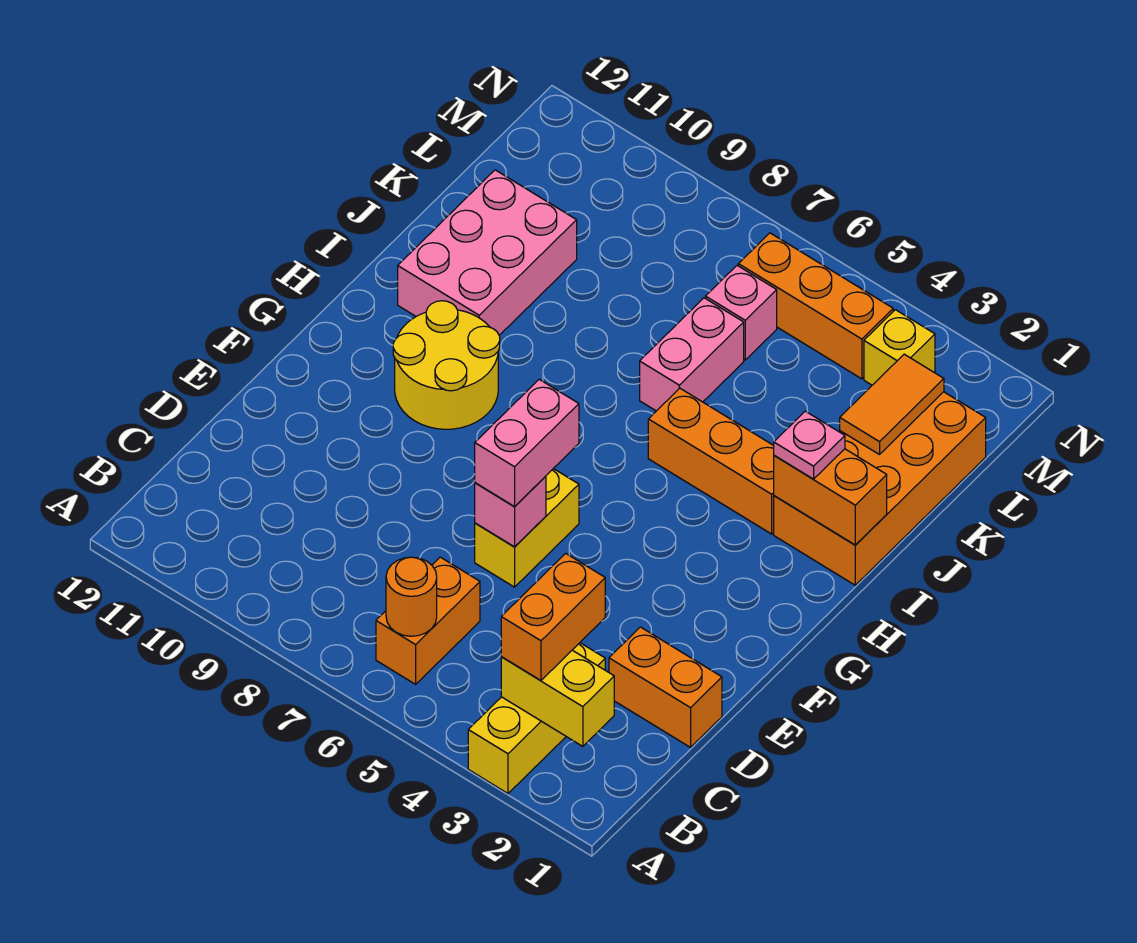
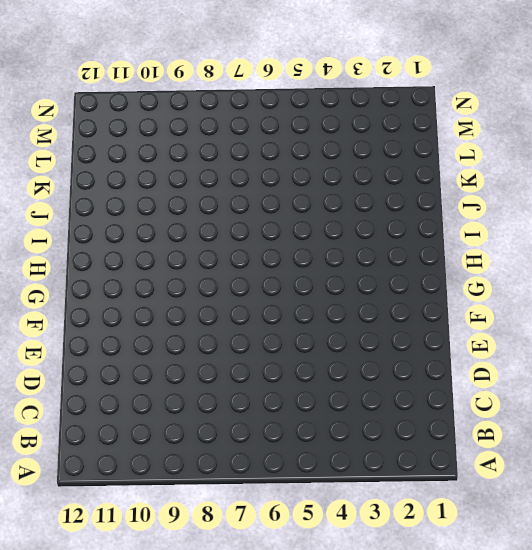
none -> yellow 1x3 brick [468,643,605,793]
none -> orange 1x2 brick [376,557,480,684]
none -> orange 1x2 brick [609,627,722,747]

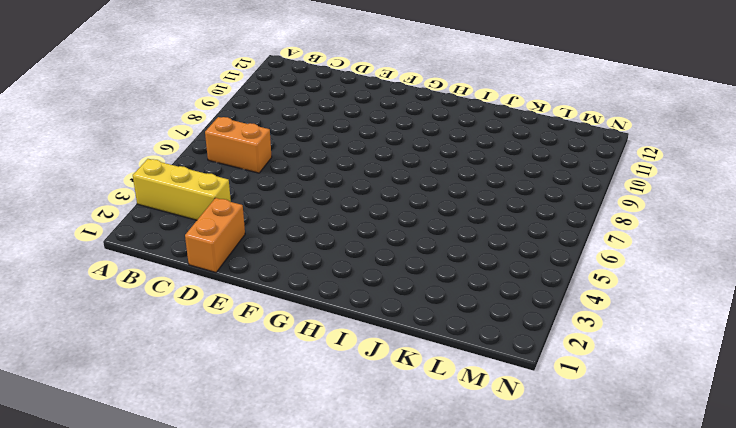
none -> yellow 1x2 brick [475,469,579,587]
none -> yellow 2x2 round brick [393,301,500,429]
none -> orange 2x4 brick [774,392,986,585]

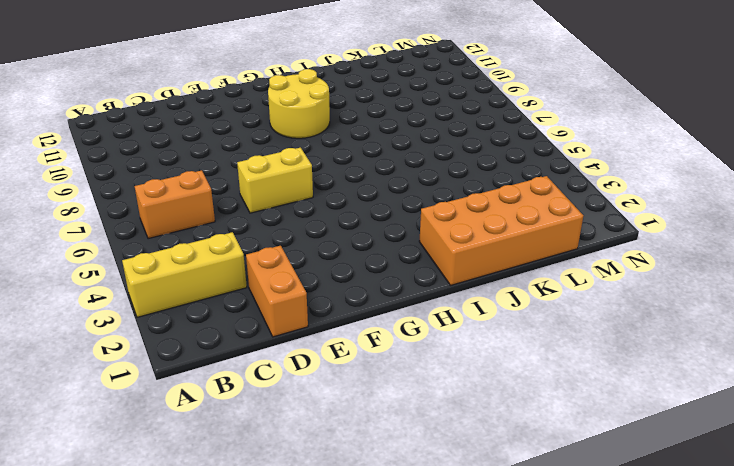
none -> orange 1x3 brick [648,388,774,534]
none -> pink 2x3 brick [398,170,577,335]
none -> pink 1x2 brick [640,298,744,411]

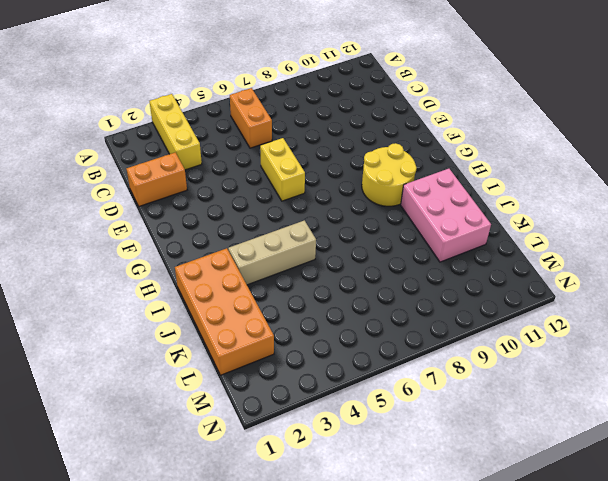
tan 1x3 brick [228,220,316,285] -> orange 1x3 brick [648,388,774,534]
none -> pink 1x2 brick [640,298,744,411]
none -> pink 1x1 brick [706,266,777,360]
none -> yellow 1x1 brick [864,310,935,385]

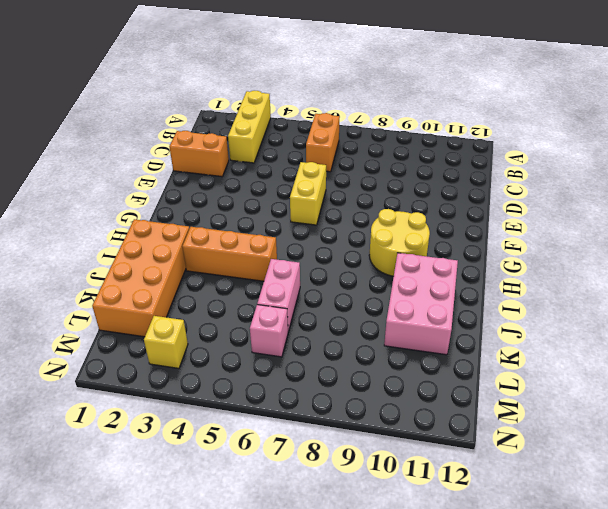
none -> orange 1x3 brick [738,233,893,379]
none -> yellow 1x2 brick [501,650,614,746]
none -> orange 1x1 round brick [386,557,437,636]

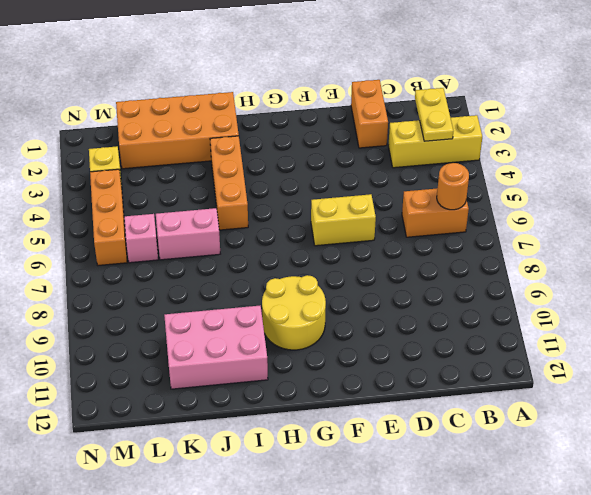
yellow 1x2 plate [415,88,453,141] -> yellow 1x2 brick [501,650,614,746]
none -> pink 1x1 brick [475,476,546,547]
none -> orange 1x2 brick [774,449,887,545]
none -> orange 1x2 tile [840,354,944,455]

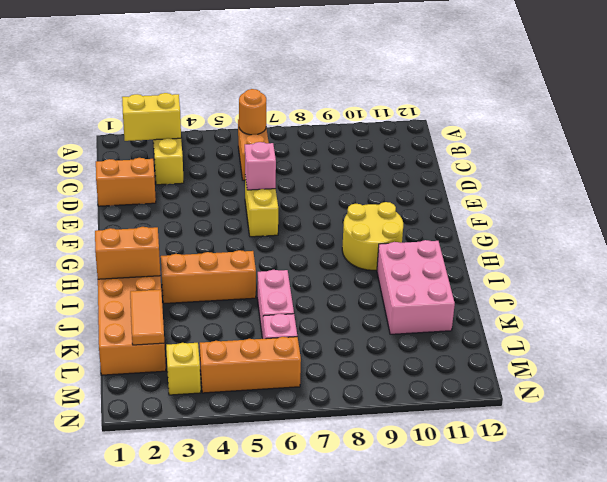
none -> orange 1x2 brick [501,553,605,680]
none -> pink 1x2 brick [475,379,579,507]
none -> pink 1x1 plate [774,411,845,479]

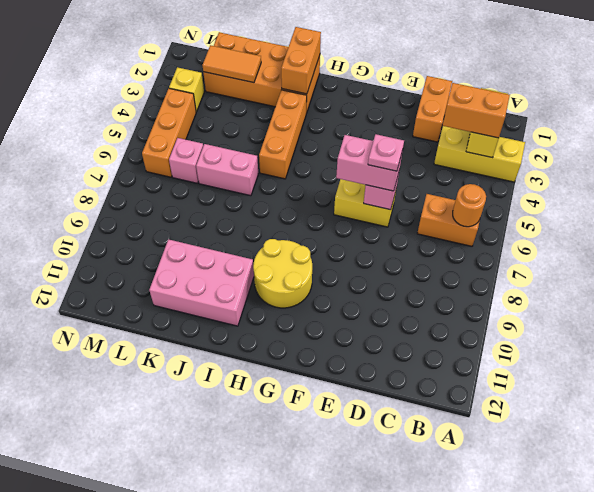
pink 1x1 plate [368,134,404,171] -> pink 1x1 plate moved to [774,411,845,479]

